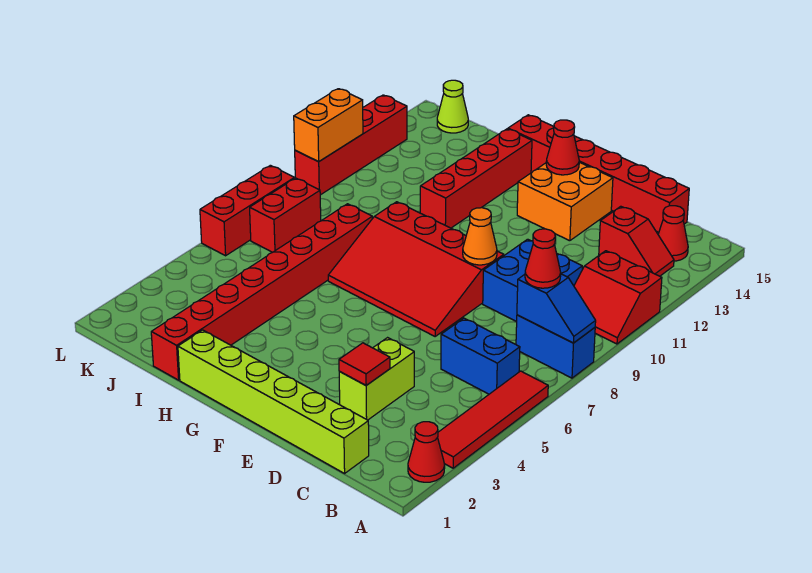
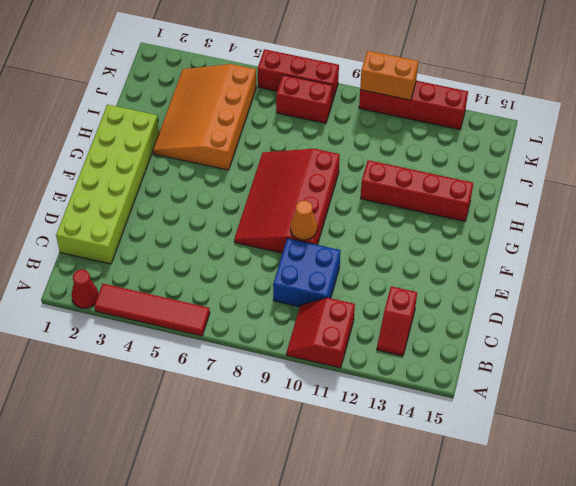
lime 2x6 brick [56,104,159,264] -> lime 1x6 brick [178,330,369,473]
orange 3x4 slope [153,64,256,170] -> red 1x8 brick [151,204,372,380]
none -> blue 1x2 brick [516,315,595,378]
none -> blue 1x2 brick [441,318,520,394]
none -> red 1x1 cone [658,206,688,261]

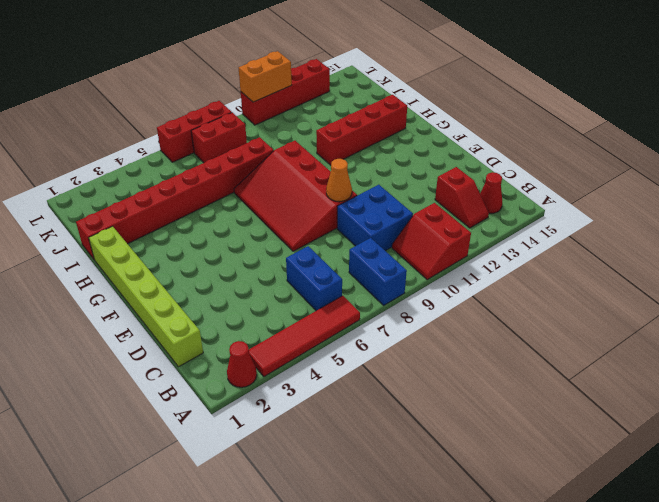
none -> red 1x6 brick [508,115,689,232]
none -> lime 1x2 brick [339,338,414,420]
none -> orange 2x2 brick [517,162,613,241]

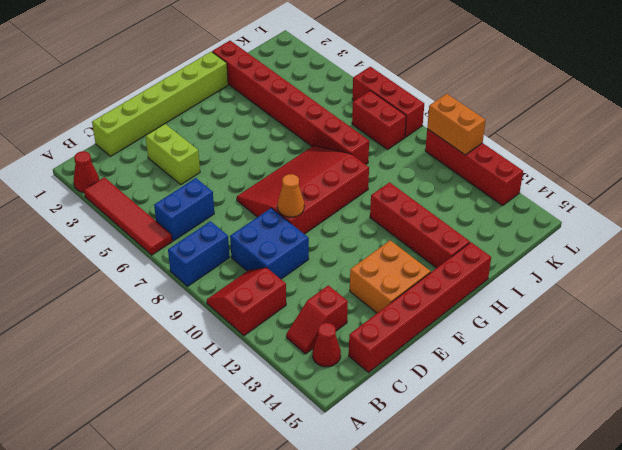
none -> lime 1x1 cone [437,80,468,133]
none -> blue 1x2 slope [517,274,596,343]
none -> red 1x1 tile [339,343,390,385]

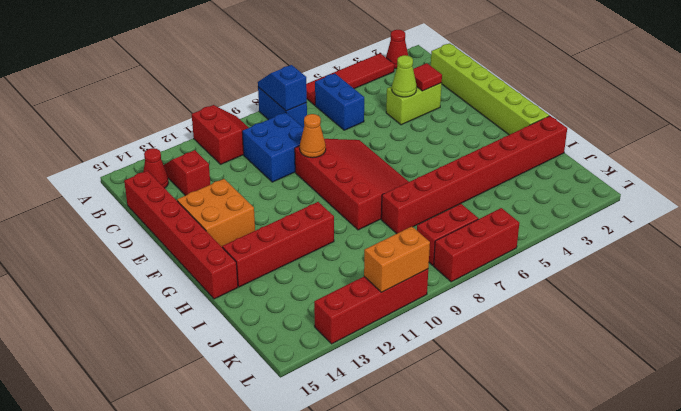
lime 1x1 cone [392,55,417,97] -> lime 1x1 cone moved to [437,80,468,133]
none -> red 1x1 cone [546,120,579,175]
none -> red 1x1 cone [525,229,561,288]

